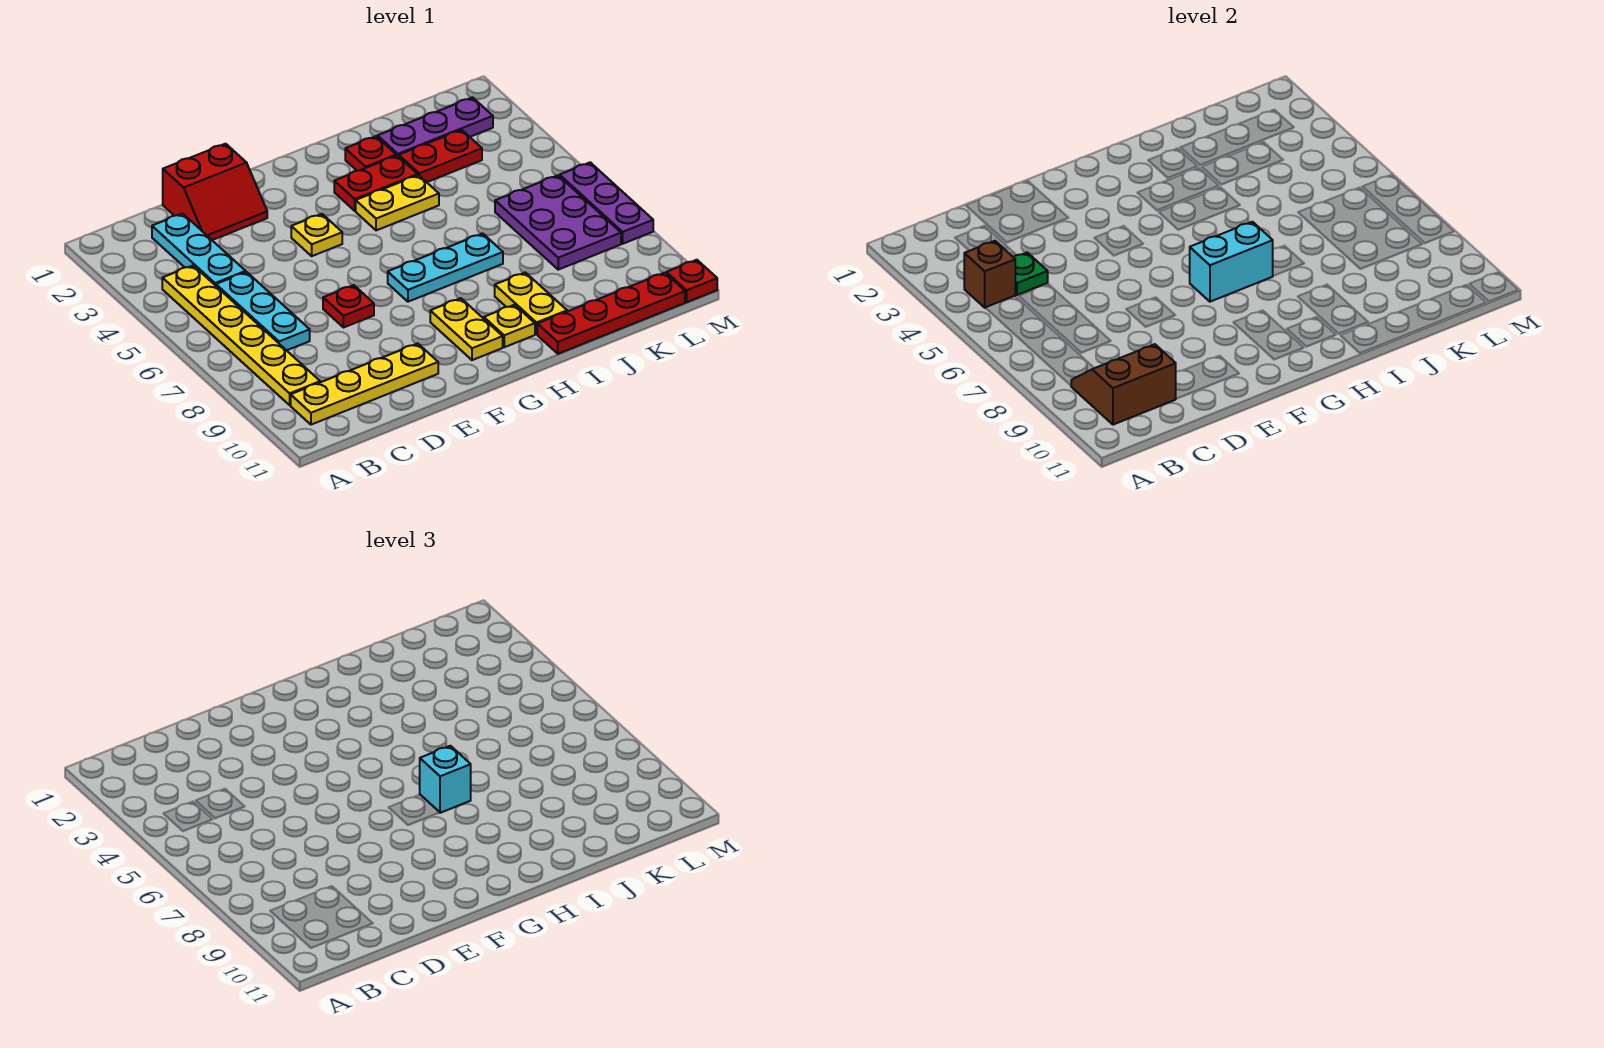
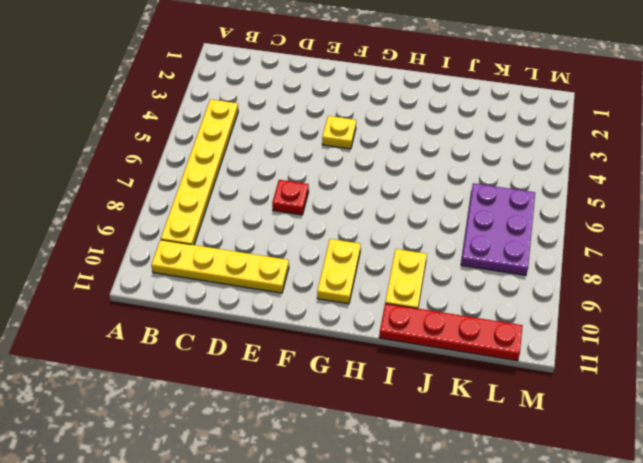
none -> cyan 1x3 plate [152,214,246,286]
none -> cyan 1x3 plate [216,272,310,350]
none -> red 2x2 slope [163,144,267,240]

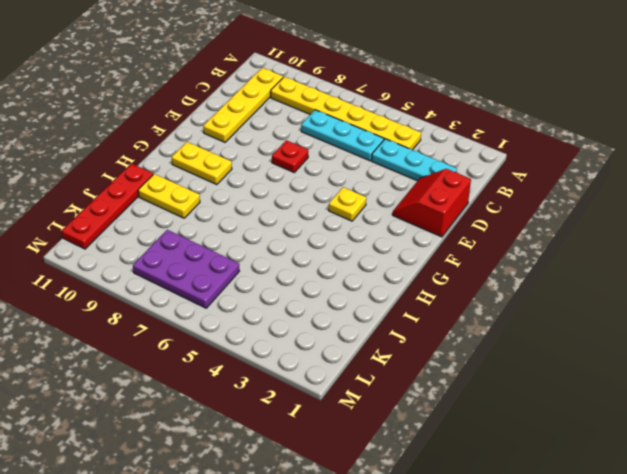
none -> cyan 1x3 plate [388,233,503,302]
none -> red 1x2 plate [334,156,418,211]
none -> yellow 1x2 plate [356,175,439,230]

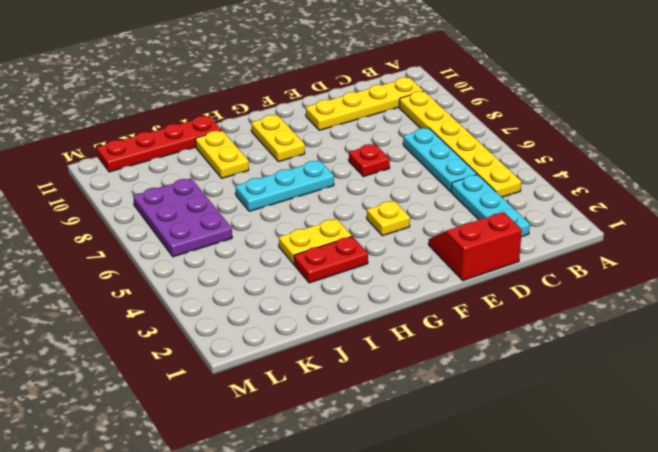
none -> yellow 1x1 plate [484,305,535,347]
none -> red 1x1 plate [345,136,396,171]
none -> purple 1x3 plate [377,97,493,157]

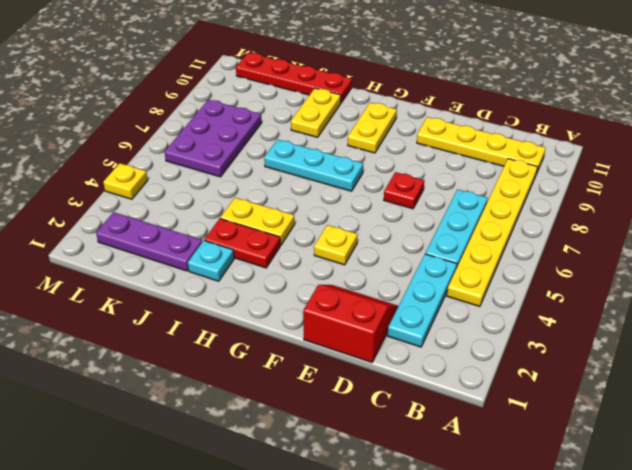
cyan 1x1 plate [188,241,234,281] -> red 1x1 plate [345,136,396,171]
yellow 1x1 plate [103,163,148,199] -> yellow 1x1 plate moved to [484,305,535,347]
none -> red 1x2 plate [399,130,482,182]
none -> purple 1x3 plate [560,162,653,244]
none -> red 1x1 plate [666,260,717,302]

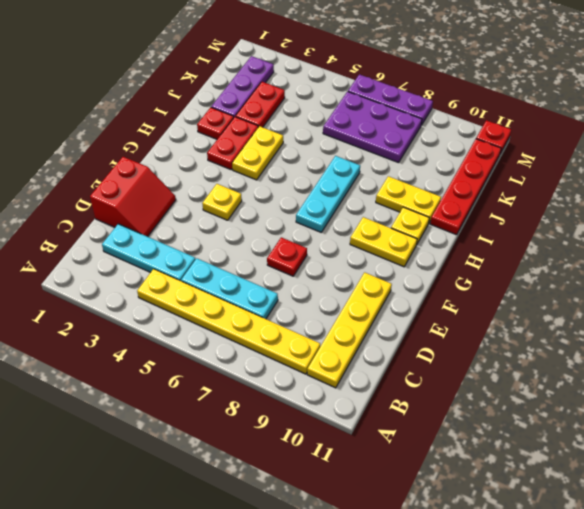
none -> brown 1x1 brick [964,241,1015,308]
none -> brown 2x2 slope [1071,344,1176,425]
none -> green 1x1 plate [1014,253,1048,295]

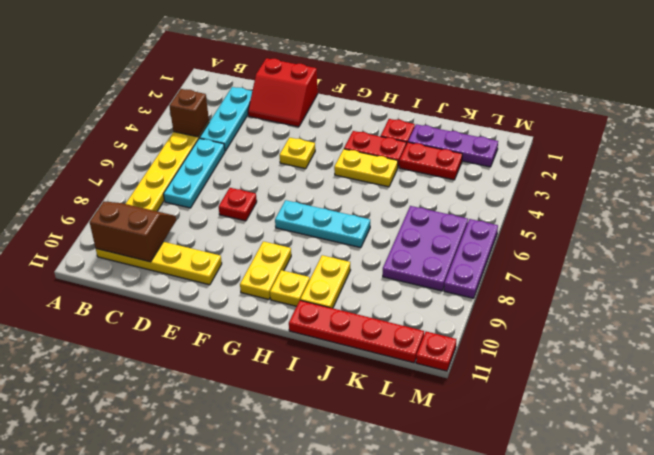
none -> green 1x1 plate [1014,253,1048,295]
none -> cyan 1x2 brick [1190,222,1273,302]
none -> cyan 1x1 brick [420,746,471,813]

